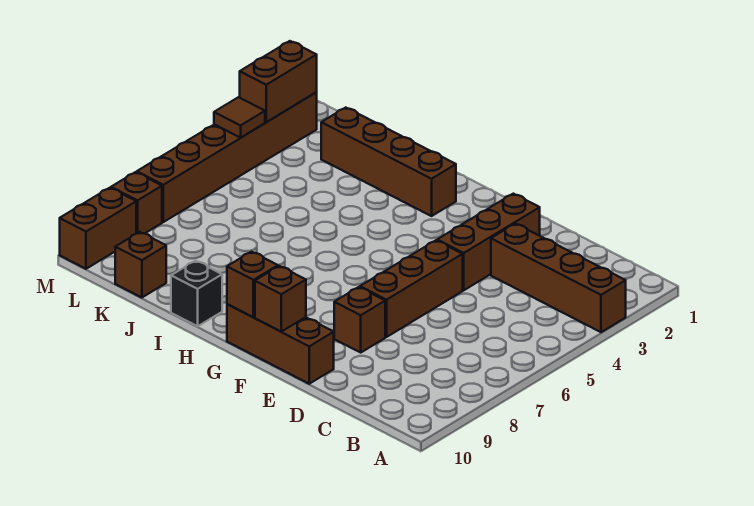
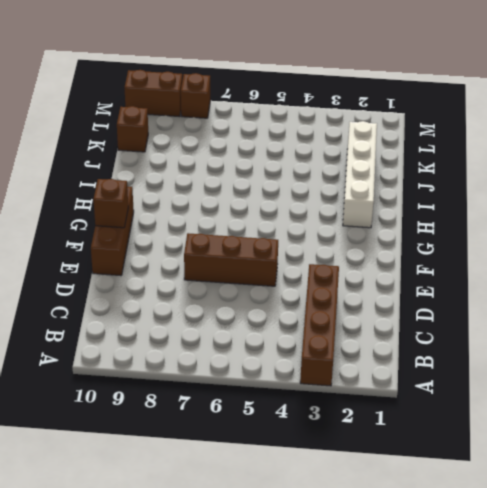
white 1x4 brick [343,121,377,228] -> brown 1x4 brick [321,108,456,216]
none -> brown 1x3 brick [437,194,540,290]
none -> brown 1x1 brick [334,287,385,352]
none -> black 1x1 brick [171,261,222,326]

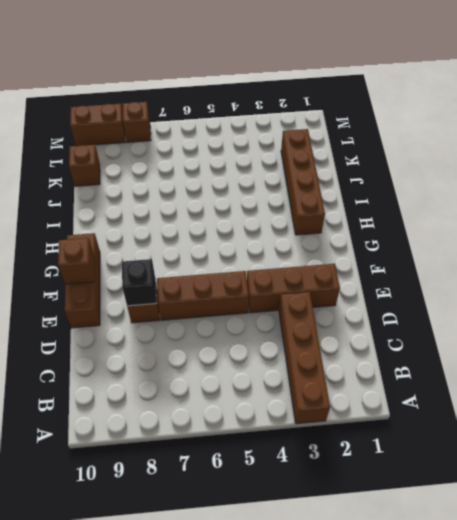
black 1x1 brick [122,259,156,306] -> black 1x1 brick moved to [171,261,222,326]
none -> brown 1x6 brick [137,93,317,222]
none -> brown 1x1 brick [227,252,278,317]
none -> brown 1x2 brick [240,41,317,122]

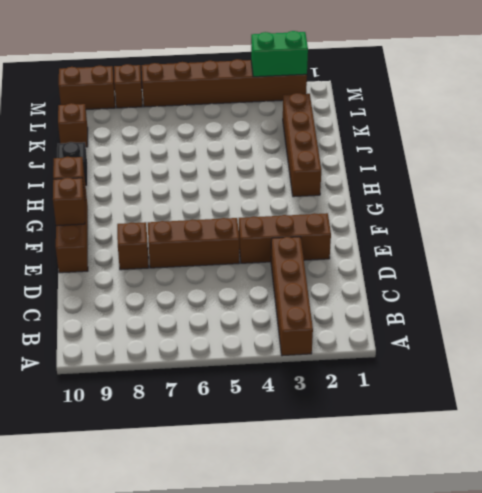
green 1x2 brick [251,31,308,77] -> brown 1x2 brick [240,41,317,122]
none -> brown 1x1 tile [214,97,265,138]

